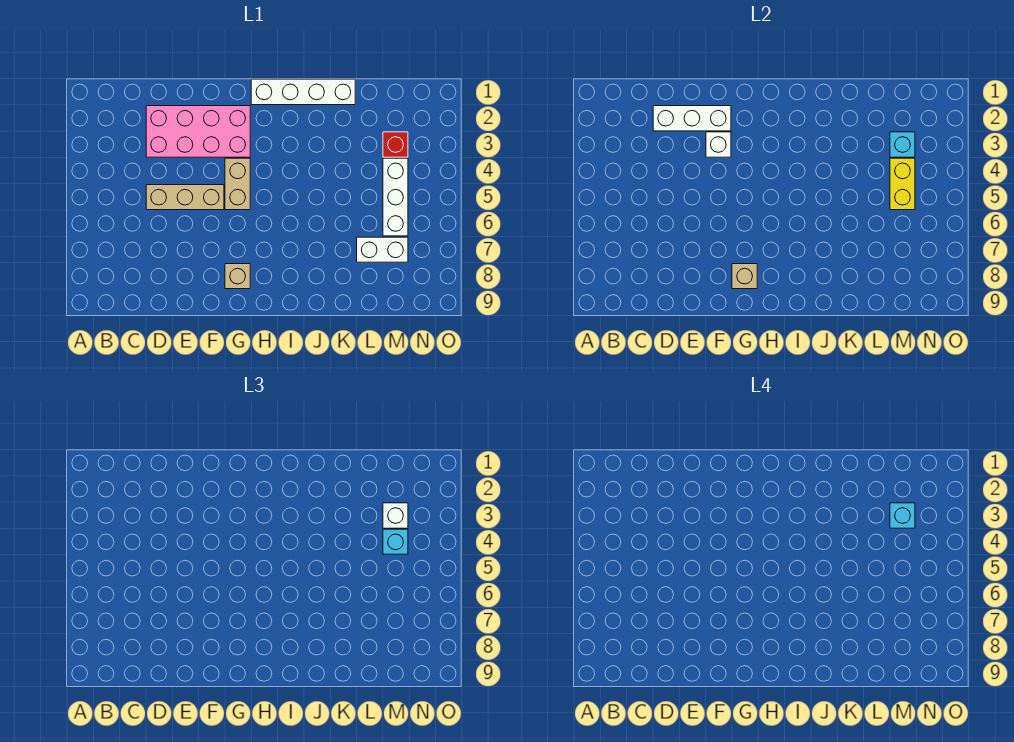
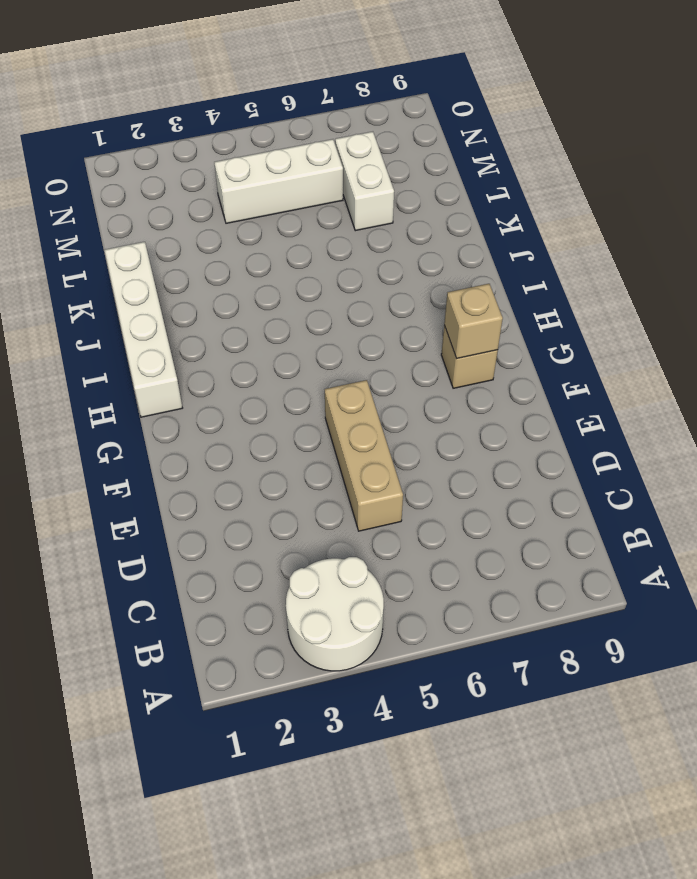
white 2x2 round brick [286,557,384,671] -> none
none -> pink 2x4 brick [146,106,250,157]
none -> tan 1x2 brick [225,158,250,210]
none -> red 1x1 brick [383,132,408,157]

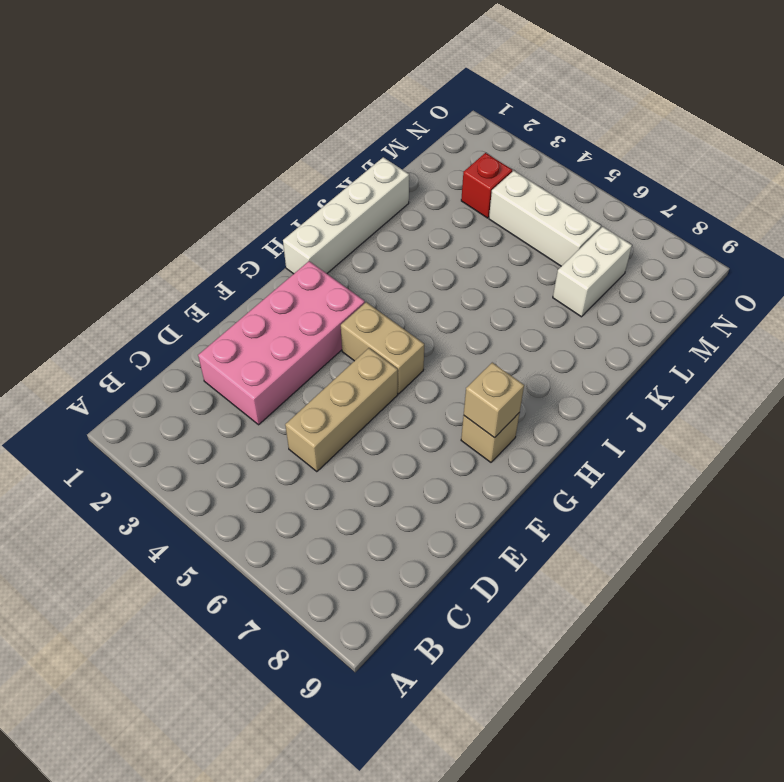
none -> white 1x3 brick [653,106,731,131]
none -> white 1x1 brick [706,132,731,157]
none -> cyan 1x1 brick [890,132,915,157]

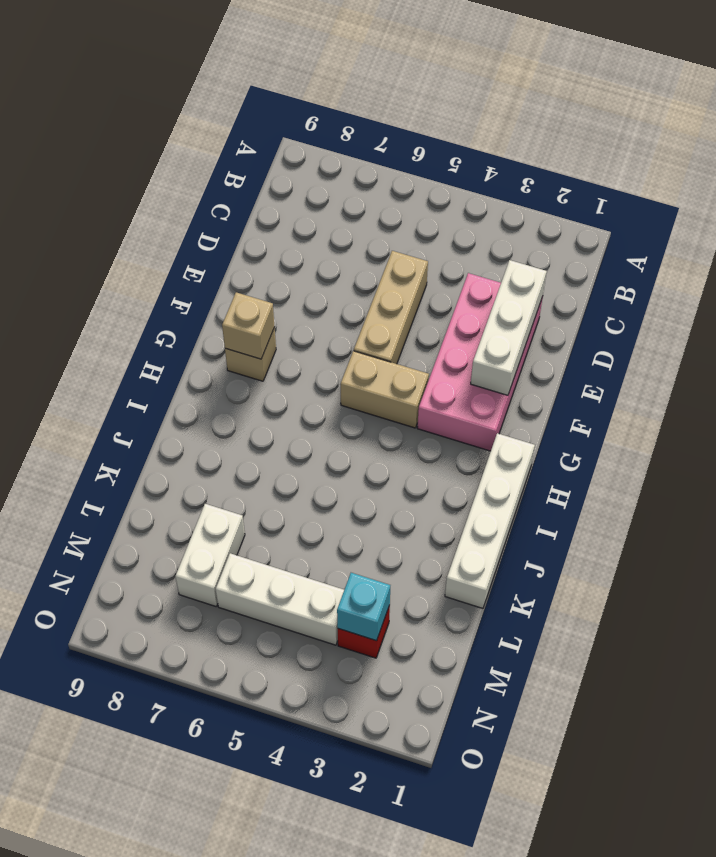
none -> white 1x1 brick [706,132,731,157]
none -> yellow 1x2 brick [890,158,915,210]
none -> white 1x1 brick [383,503,408,528]

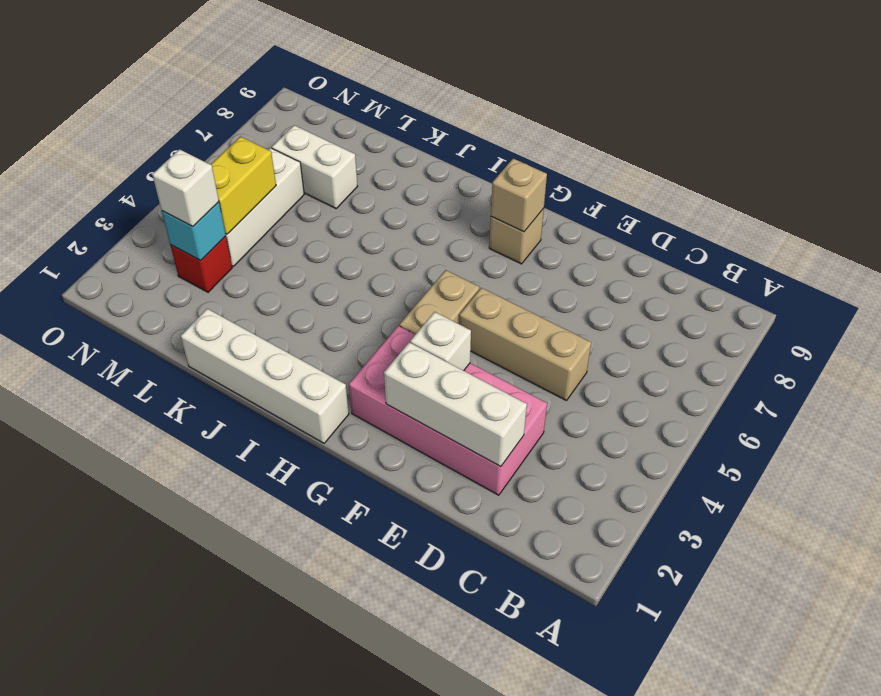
none -> cyan 1x1 brick [383,529,408,554]
none -> cyan 1x1 brick [890,503,915,528]

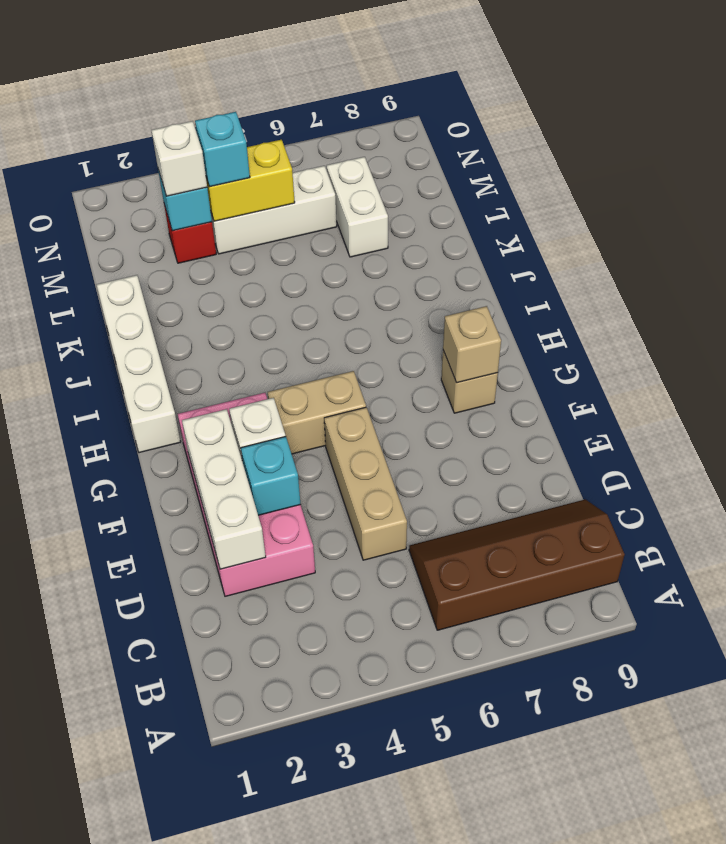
brown 2x4 slope [409,499,625,630] -> none
cyan 1x1 brick [241,437,301,515] -> cyan 1x1 brick moved to [890,503,915,528]

